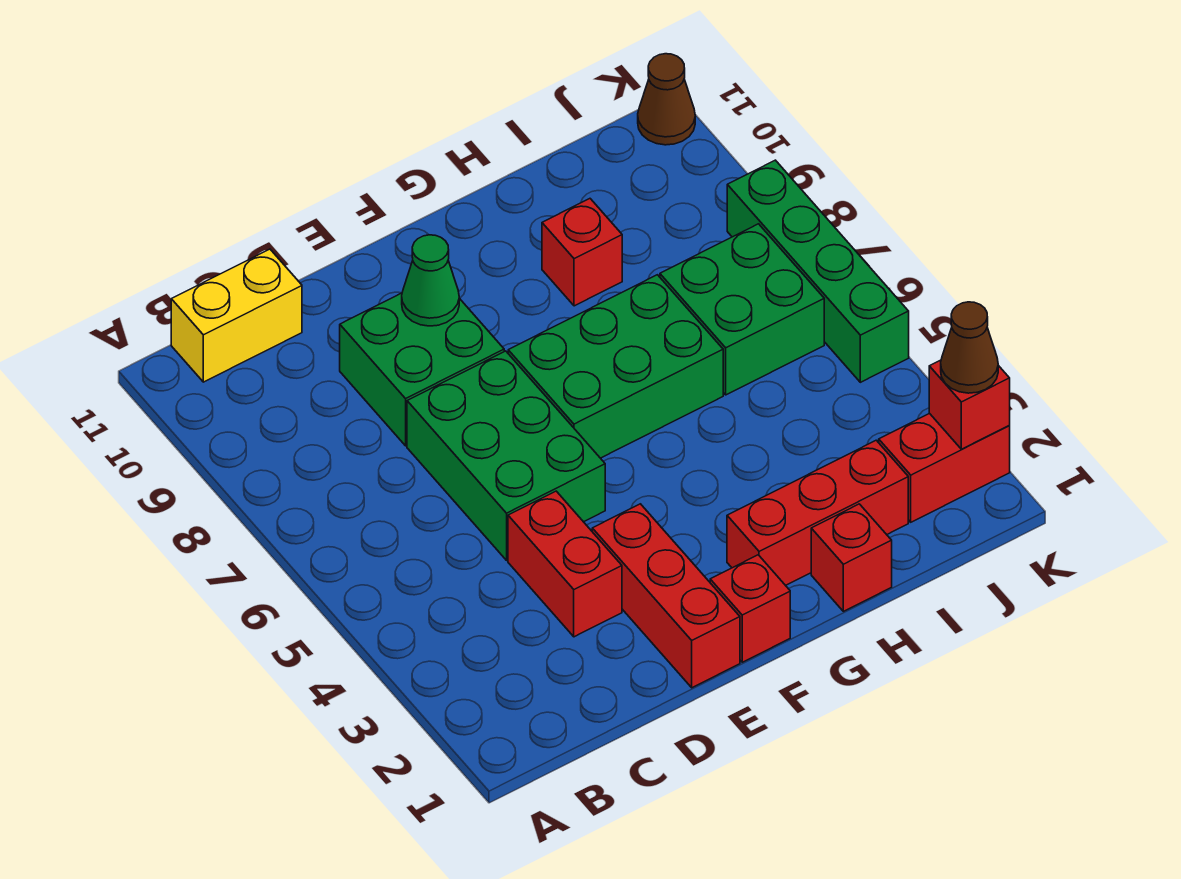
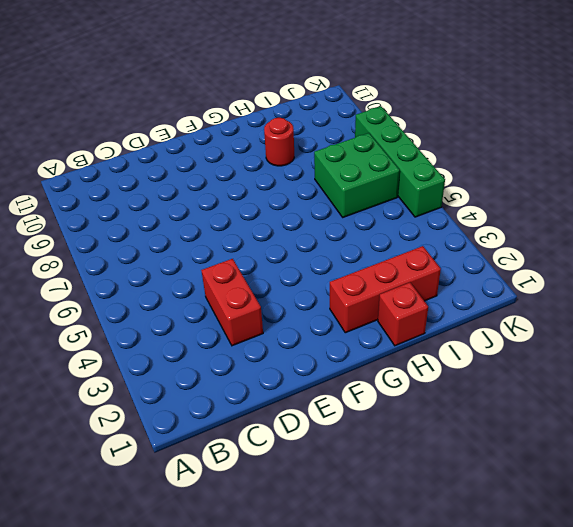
red 1x1 round brick [264,118,294,166] -> red 1x1 brick [542,199,622,306]
none -> yellow 1x2 brick [171,249,302,382]
none -> green 2x3 brick [407,351,605,560]
none -> green 2x2 brick [340,293,504,446]

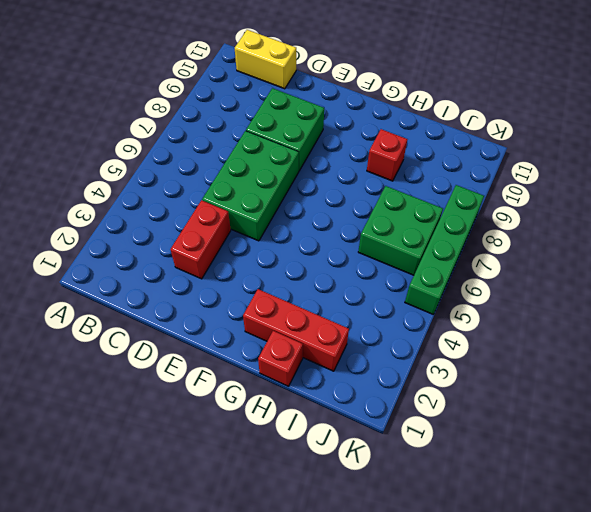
none -> red 1x3 brick [592,504,740,688]
none -> red 1x1 brick [710,555,790,662]
none -> green 2x3 brick [508,275,723,458]

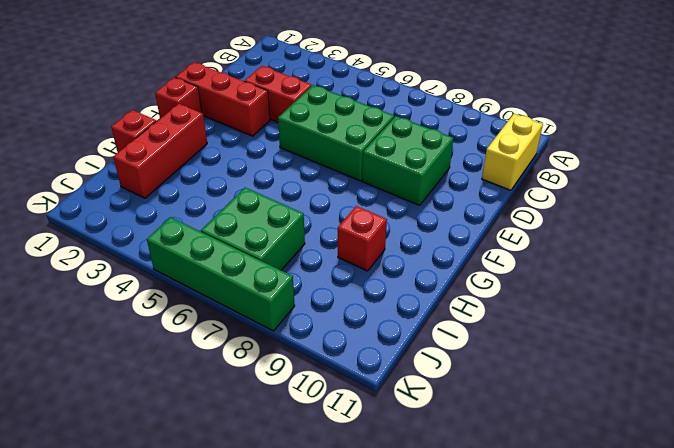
none -> green 2x3 brick [508,275,723,458]
none -> red 1x2 brick [879,413,1010,522]
none -> brown 1x1 cone [638,54,695,145]

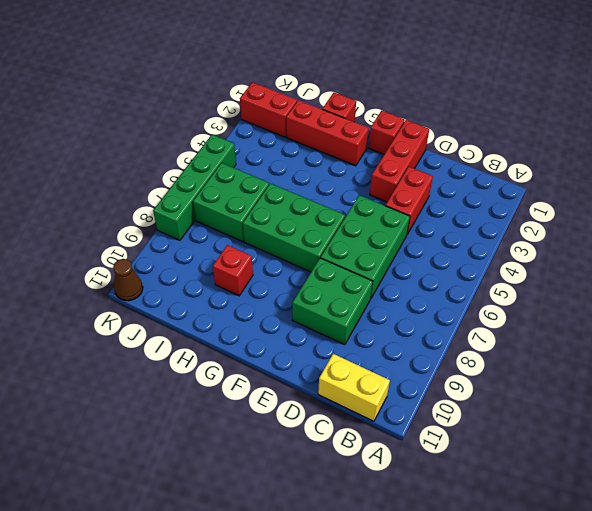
none -> green 1x1 cone [402,235,459,326]
none -> red 1x1 brick [929,360,1010,449]
none -> brown 1x1 cone [941,302,998,393]

